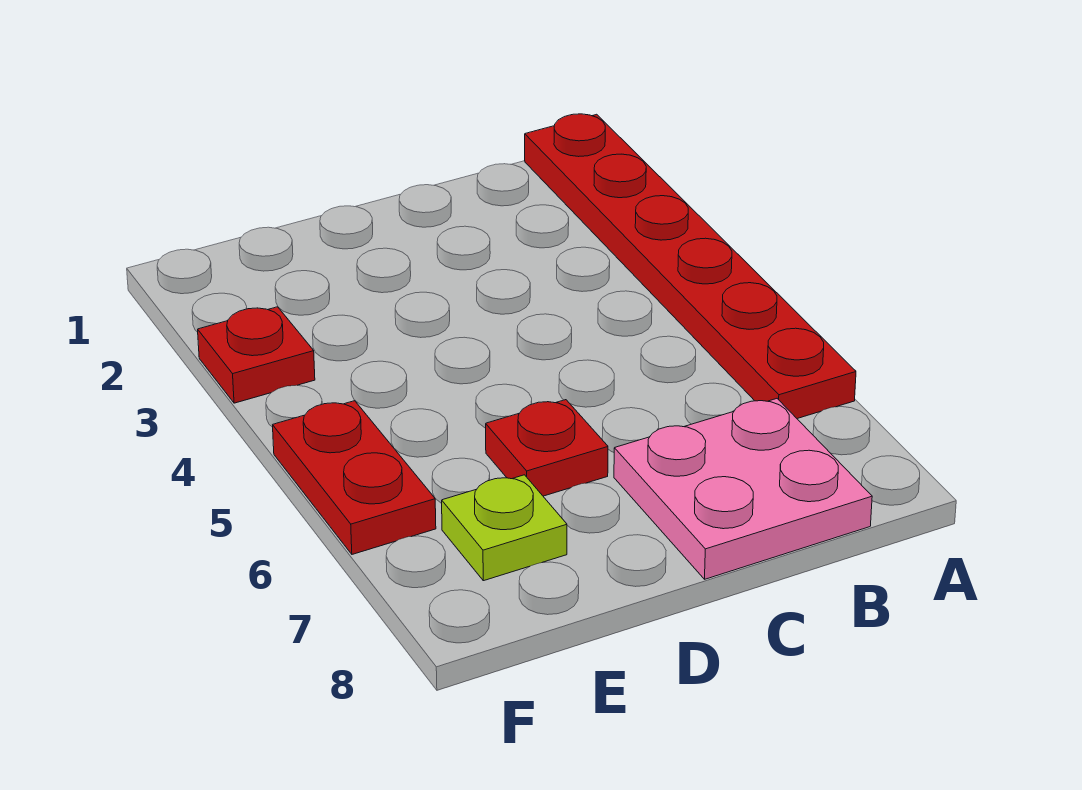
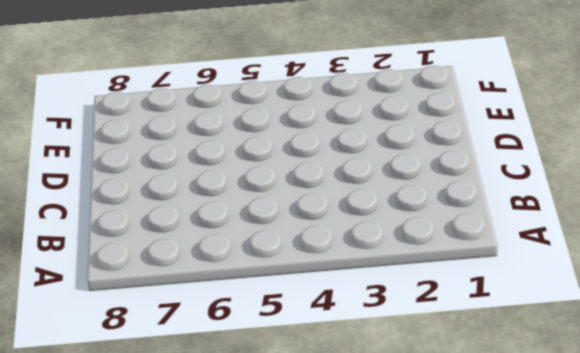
none -> red 1x6 plate [525,114,856,419]
none -> pink 2x2 plate [614,399,872,579]

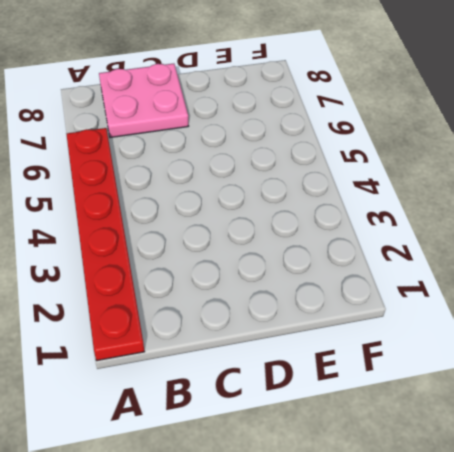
none -> red 1x1 plate [486,400,608,496]
none -> lime 1x1 plate [442,475,567,581]

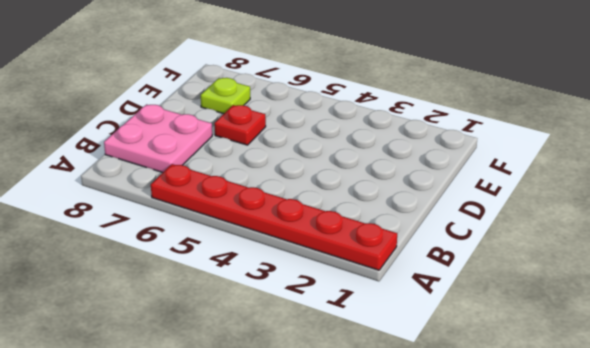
none -> red 1x1 plate [198,307,315,403]
none -> red 1x2 plate [273,401,436,554]

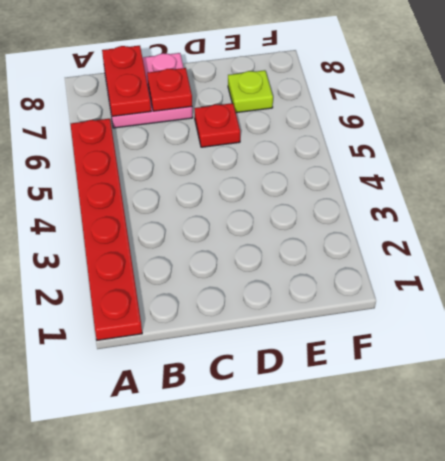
red 1x2 plate [102,46,151,116] -> red 1x2 plate moved to [273,401,436,554]
red 1x1 plate [147,68,192,111] -> red 1x1 plate moved to [198,307,315,403]

